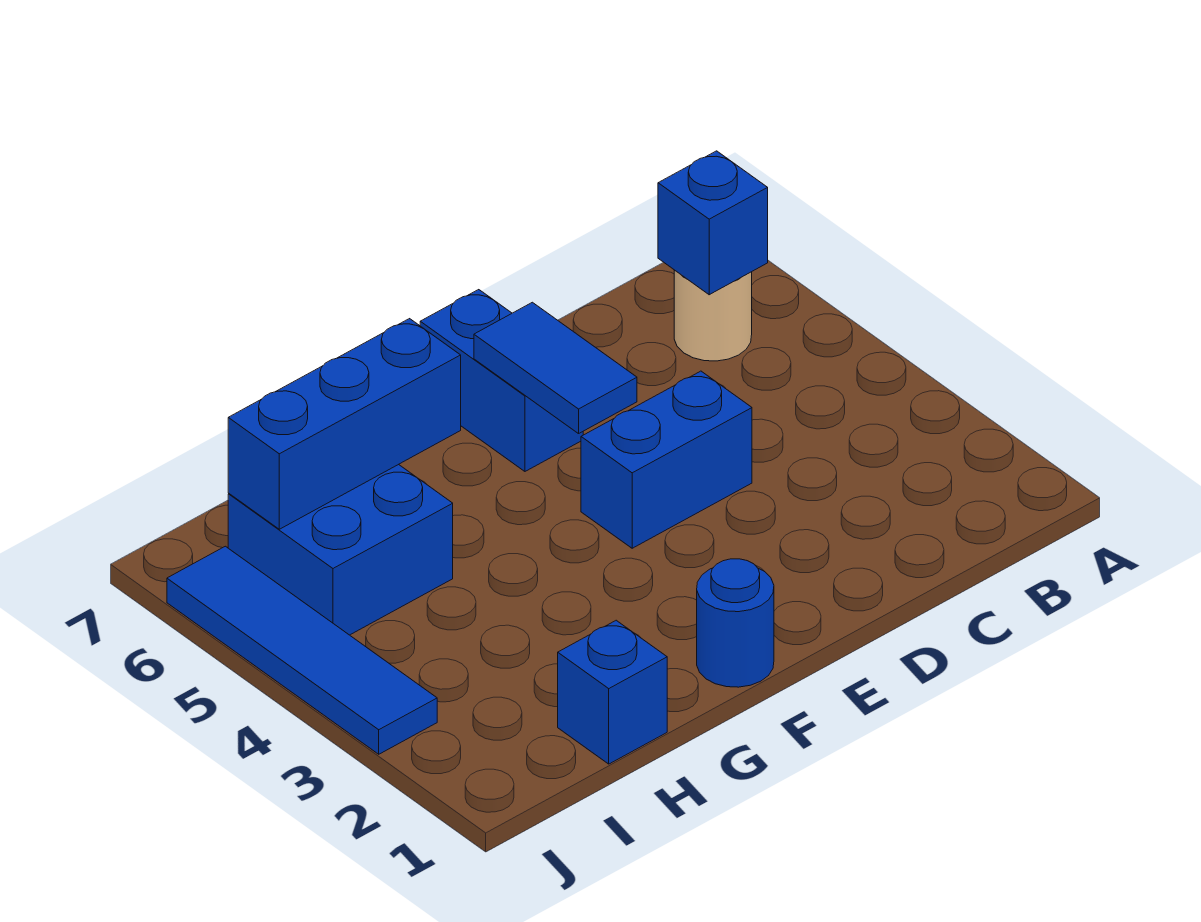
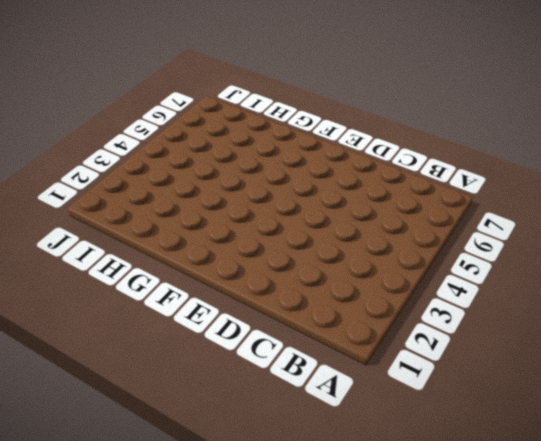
none -> tan 1x1 round brick [674,270,752,361]
none -> blue 1x2 brick [581,371,752,548]

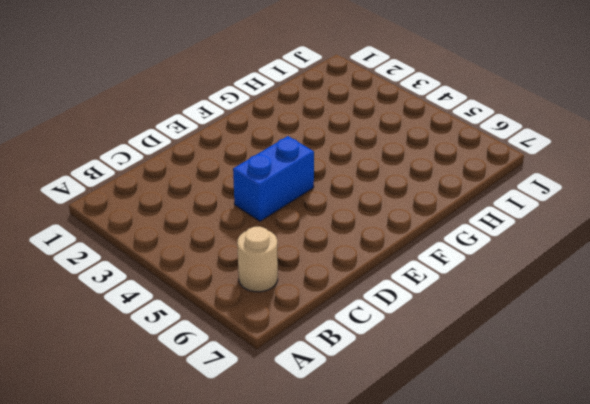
none -> blue 1x2 brick [420,290,583,471]
none -> blue 1x1 round brick [697,559,774,687]

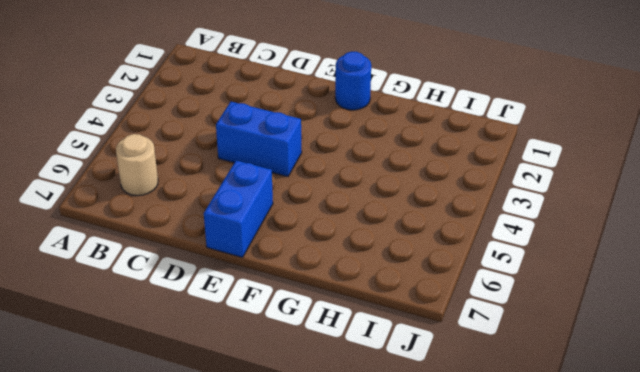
none -> blue 1x1 brick [558,620,667,764]
none -> blue 2x2 brick [228,464,453,635]

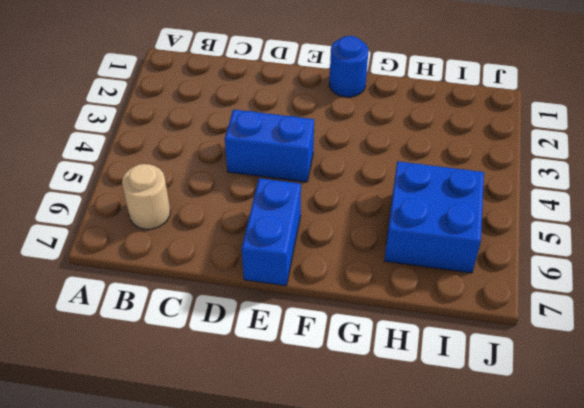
none -> blue 1x1 brick [558,620,667,764]
none -> blue 1x4 tile [167,546,437,754]

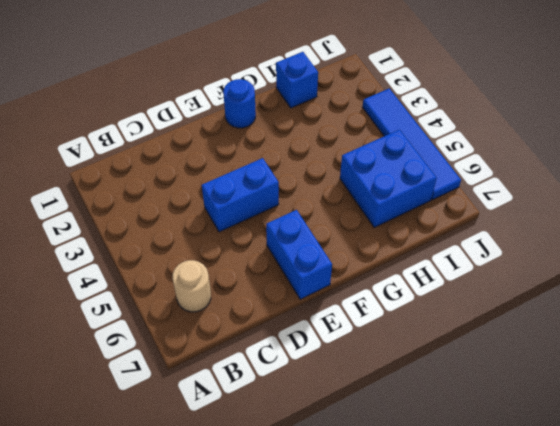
none -> blue 1x1 brick [658,151,768,295]
none -> blue 1x2 tile [474,302,637,434]

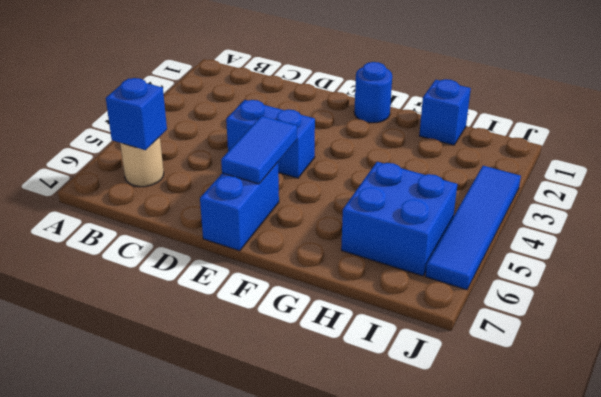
none -> blue 1x3 brick [228,319,461,529]

